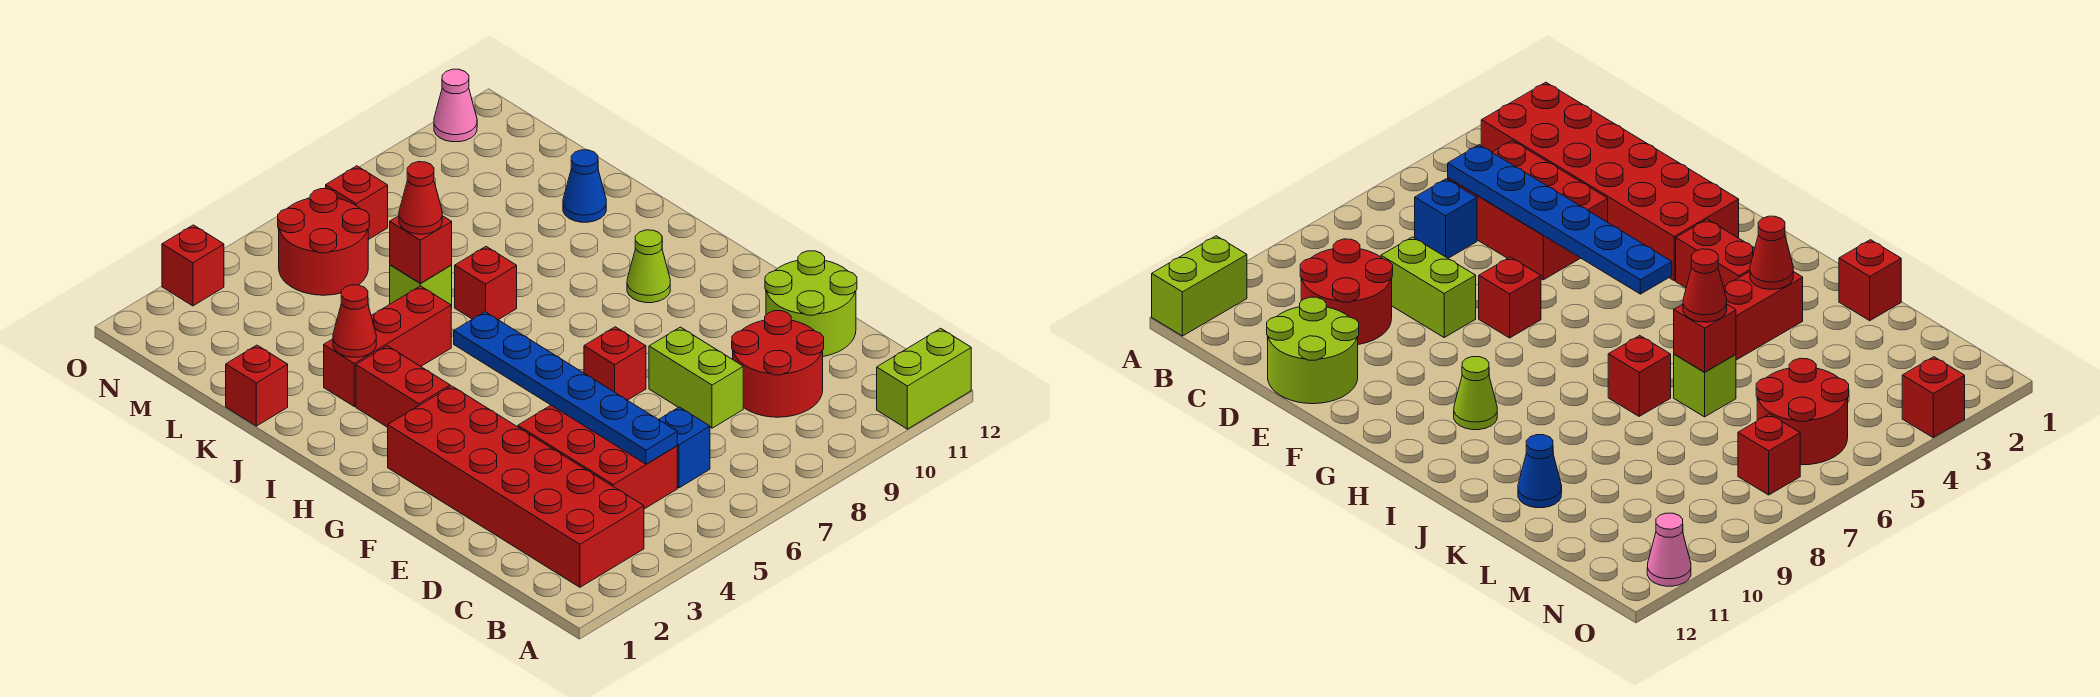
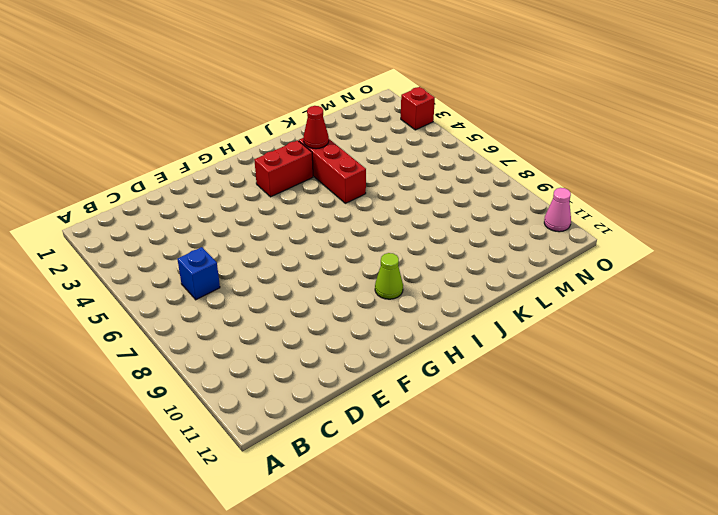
none -> lime 1x2 brick [877,328,971,429]
none -> red 2x6 brick [388,386,644,587]
none -> red 2x3 brick [518,405,677,509]

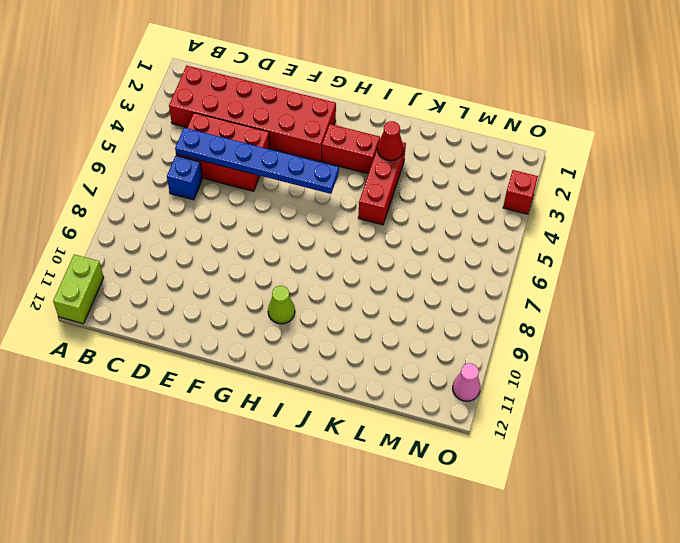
none -> red 2x2 round brick [732,311,824,417]
none -> lime 1x2 brick [649,327,743,428]
none -> lime 2x2 round brick [765,251,857,356]

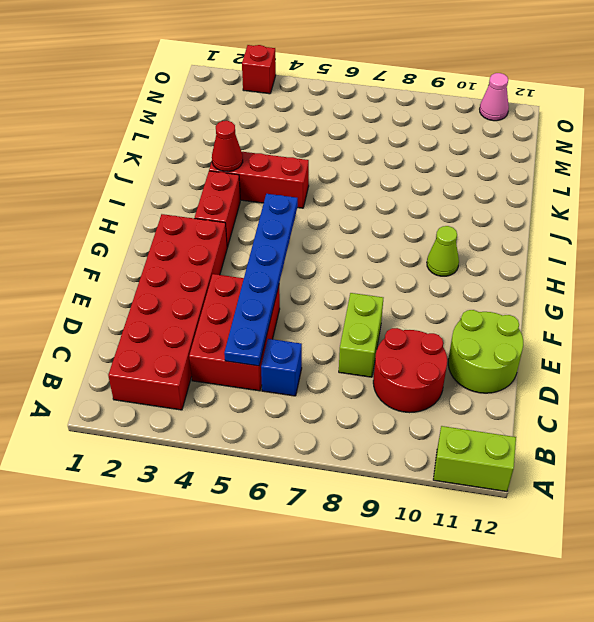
none -> red 1x1 brick [584,327,646,400]
none -> red 1x1 brick [455,247,517,320]
none -> red 1x1 brick [226,345,288,426]

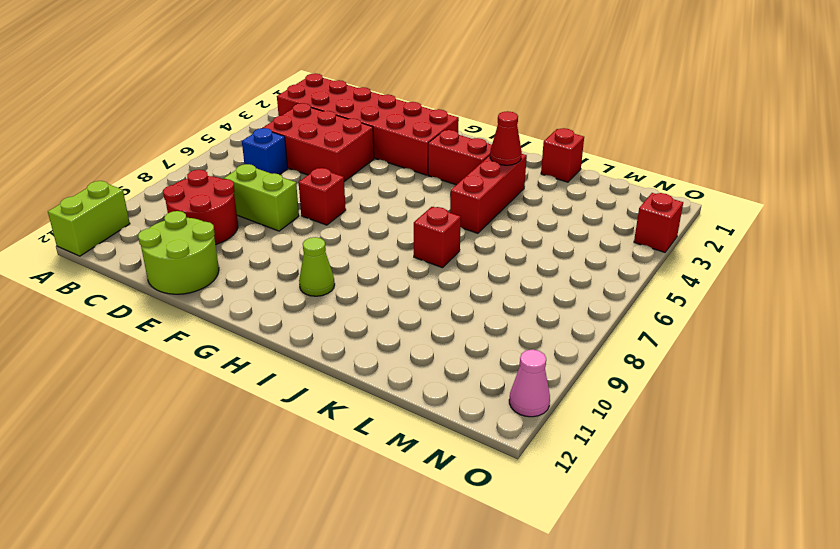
none -> lime 1x1 brick [390,265,452,308]
none -> blue 1x1 cone [563,150,606,222]
none -> red 2x2 round brick [278,189,369,295]

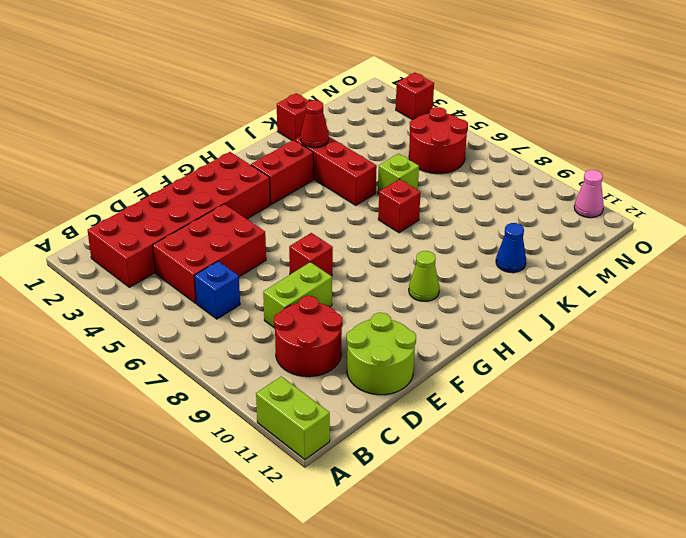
none -> red 1x1 brick [326,166,388,240]
none -> blue 1x6 plate [454,312,677,464]
none -> red 1x1 brick [390,216,452,284]

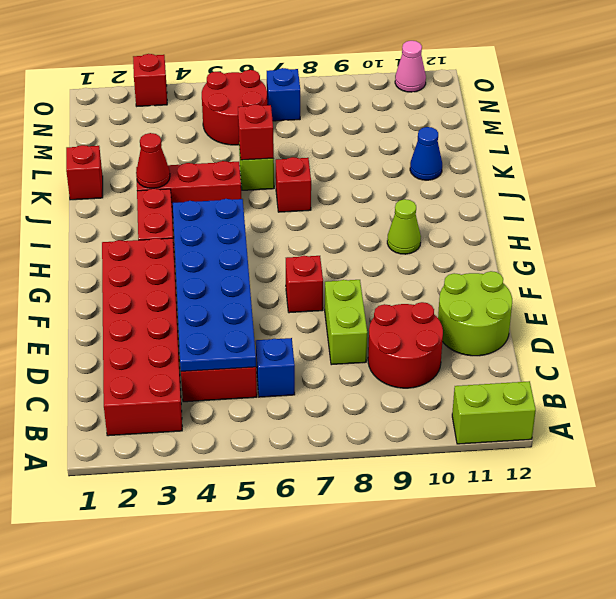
blue 2x6 plate [173,199,256,371] -> blue 1x6 plate [454,312,677,464]
blue 1x1 brick [267,68,300,121] -> red 1x1 brick [326,166,388,240]
none -> red 1x1 cone [399,162,442,234]

